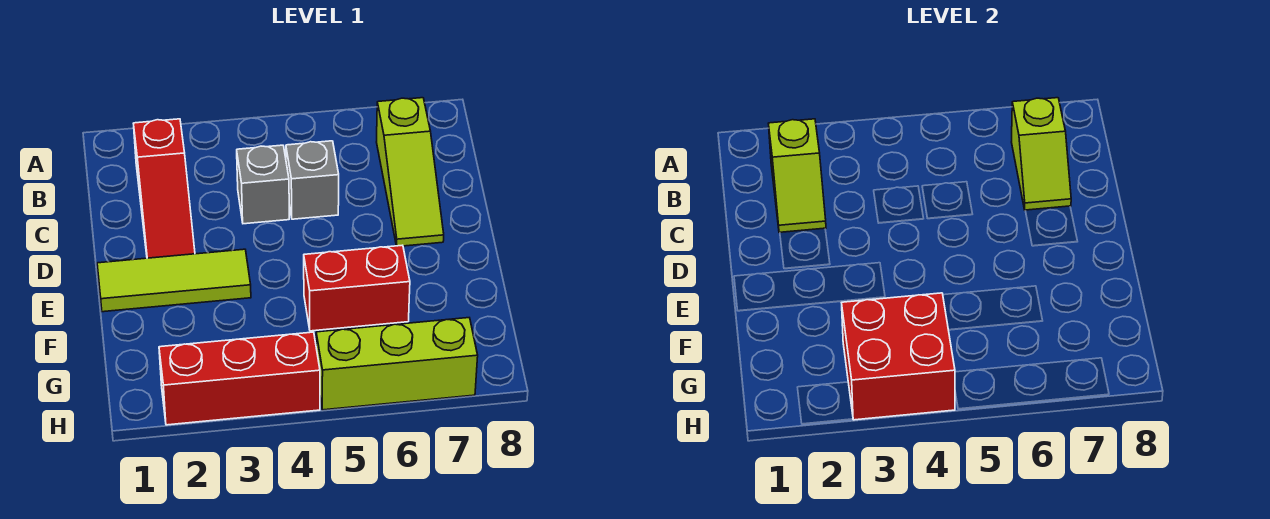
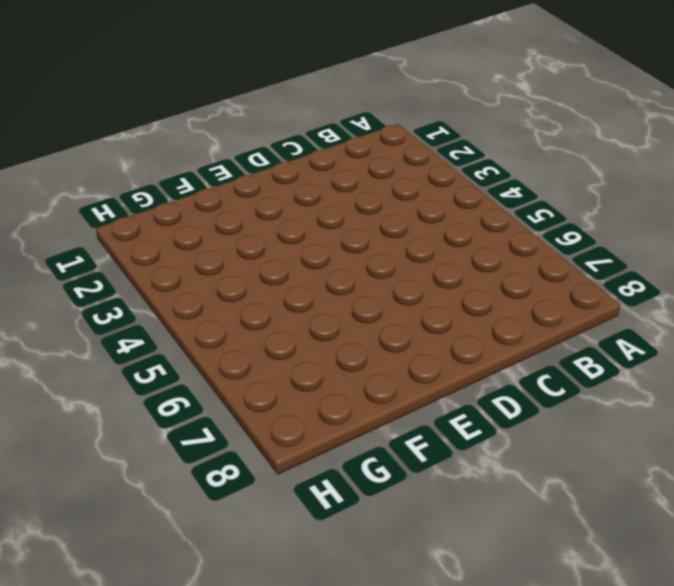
none -> red 1x3 slope [133,119,195,258]
none -> lime 1x3 slope [377,98,444,246]

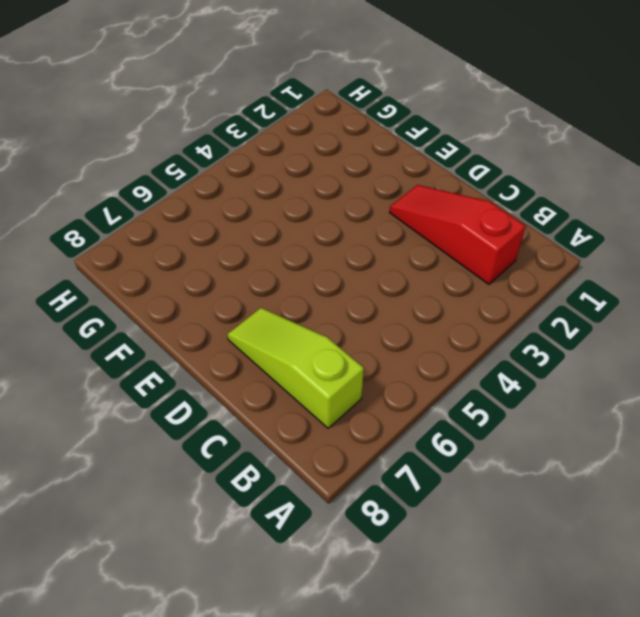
none -> grey 1x1 brick [237,145,289,224]
none -> grey 1x1 brick [286,141,339,219]

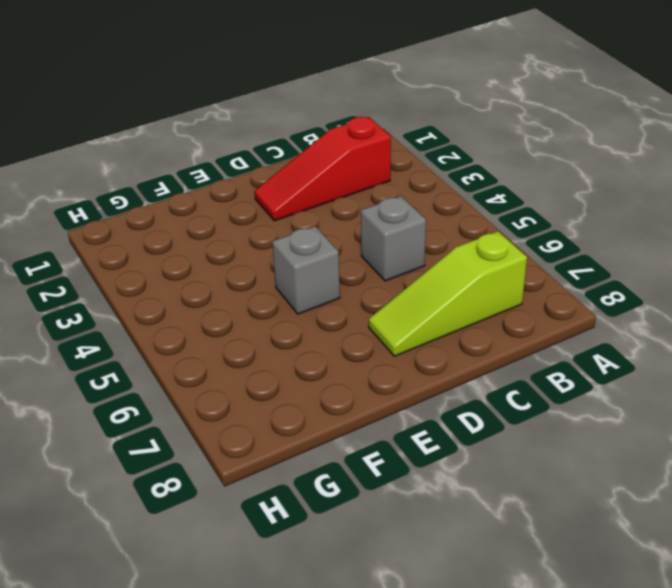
grey 1x1 brick [272,226,340,314] -> grey 1x1 brick moved to [237,145,289,224]
none -> lime 1x3 tile [97,249,251,312]
none -> red 1x2 brick [304,245,410,331]

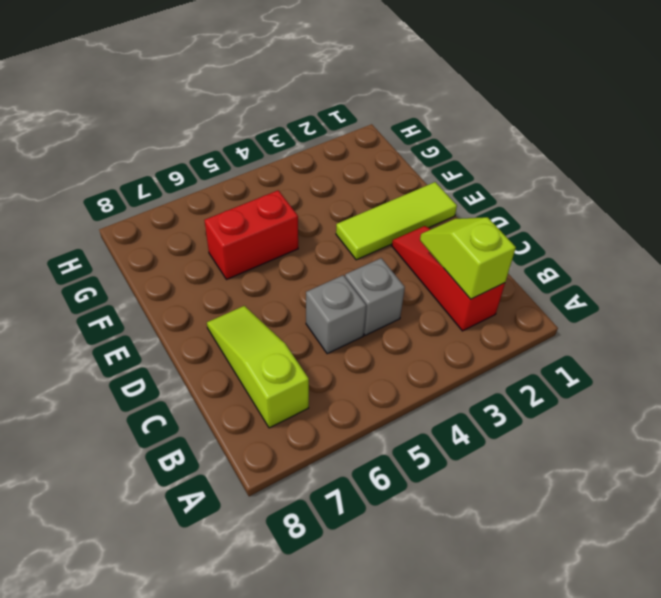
none -> red 1x3 brick [159,332,320,425]
none -> lime 1x3 brick [316,318,478,410]

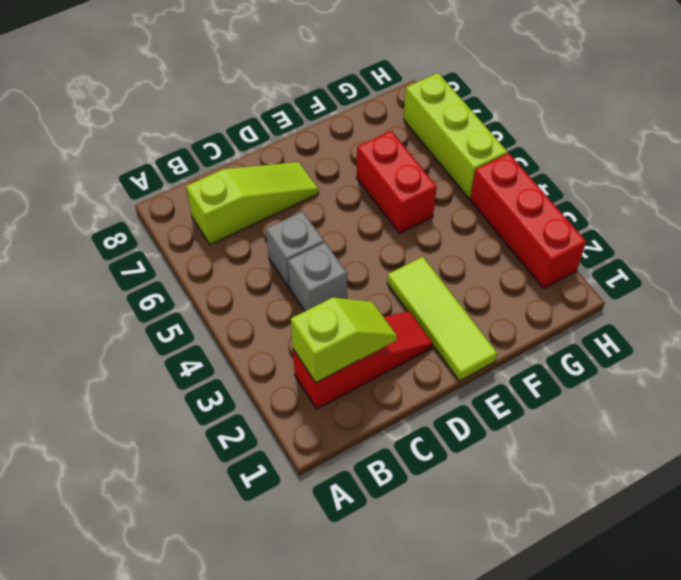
none -> lime 1x2 slope [1012,98,1071,210]
none -> red 2x2 brick [842,293,955,420]

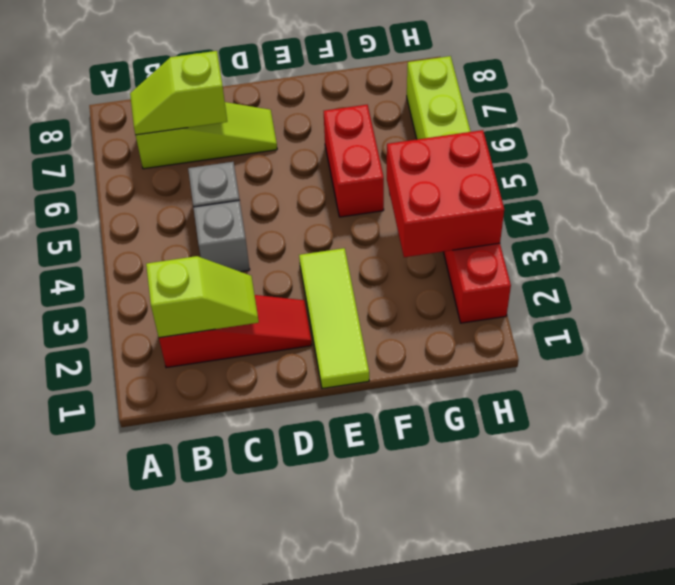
lime 1x2 slope [130,51,227,135] -> lime 1x2 slope turned to [1012,98,1071,210]

